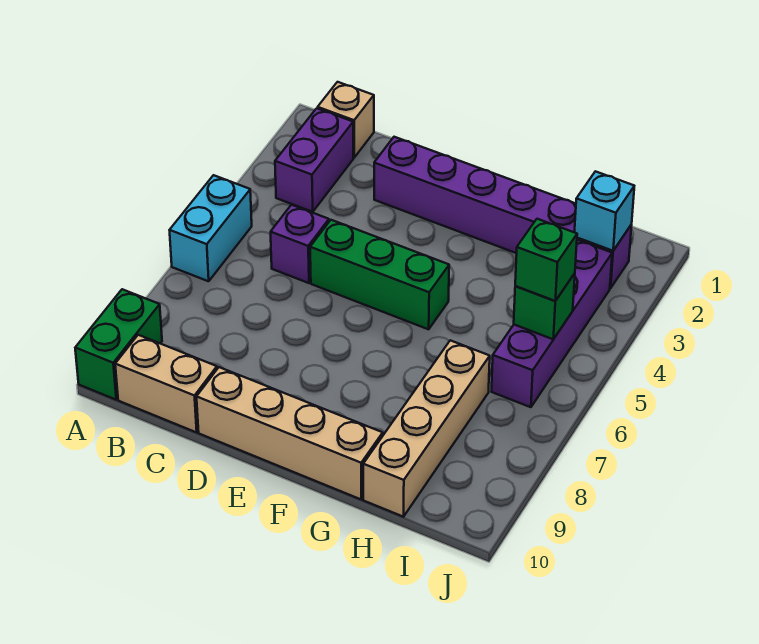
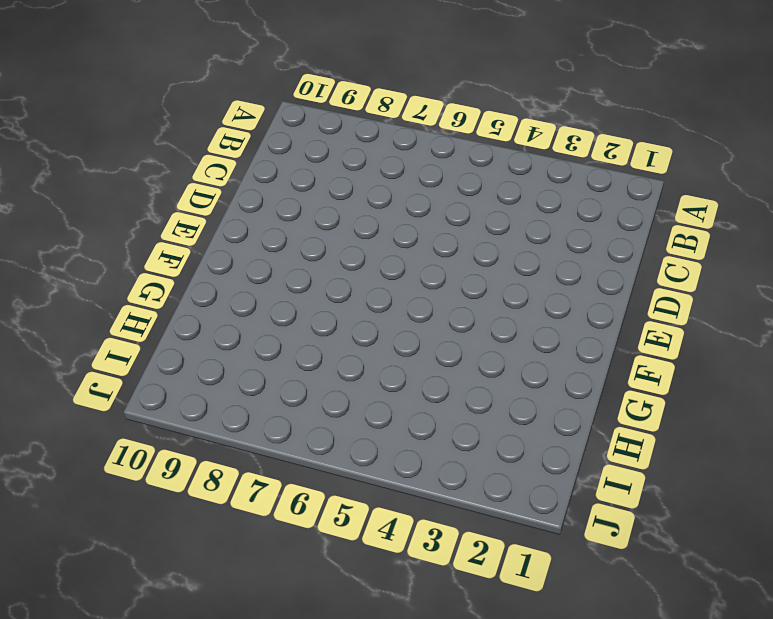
none -> cyan 1x2 brick [170,175,252,281]
none -> green 1x2 brick [75,289,162,400]
none -> tan 1x1 brick [318,82,374,157]

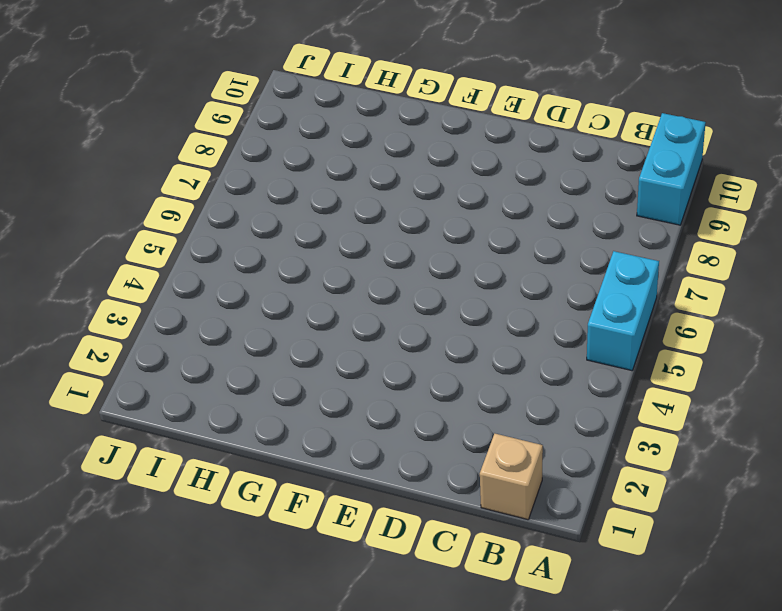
cyan 1x2 brick [637,113,706,225] -> green 1x2 brick [75,289,162,400]
none -> purple 1x2 brick [275,108,354,212]
none -> tan 1x2 brick [115,335,217,432]
none -> purple 1x1 brick [271,205,329,283]

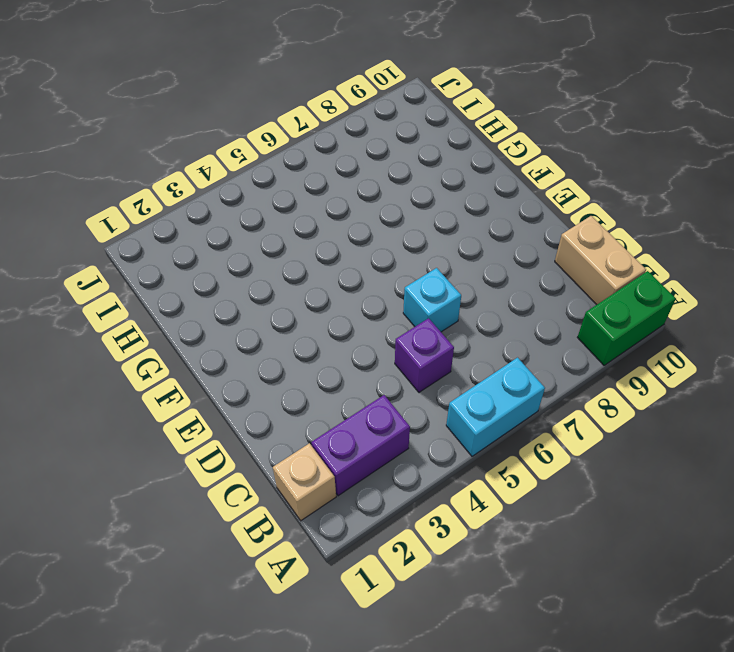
cyan 1x1 brick [403,268,461,332] -> cyan 1x1 brick moved to [574,171,634,251]
none -> purple 1x6 brick [374,137,632,288]
none -> green 1x3 brick [310,220,449,329]
none -> tan 1x4 brick [197,367,383,499]

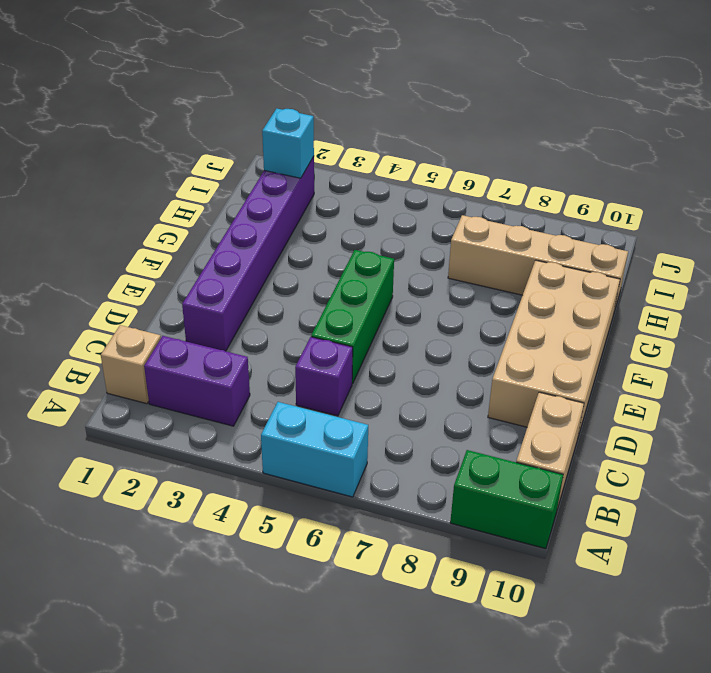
tan 2x4 brick [488,260,620,436] -> tan 1x4 brick [197,367,383,499]
none -> purple 1x4 brick [492,240,612,407]
none -> green 1x1 brick [514,273,575,339]
none -> green 1x1 brick [515,219,577,301]

